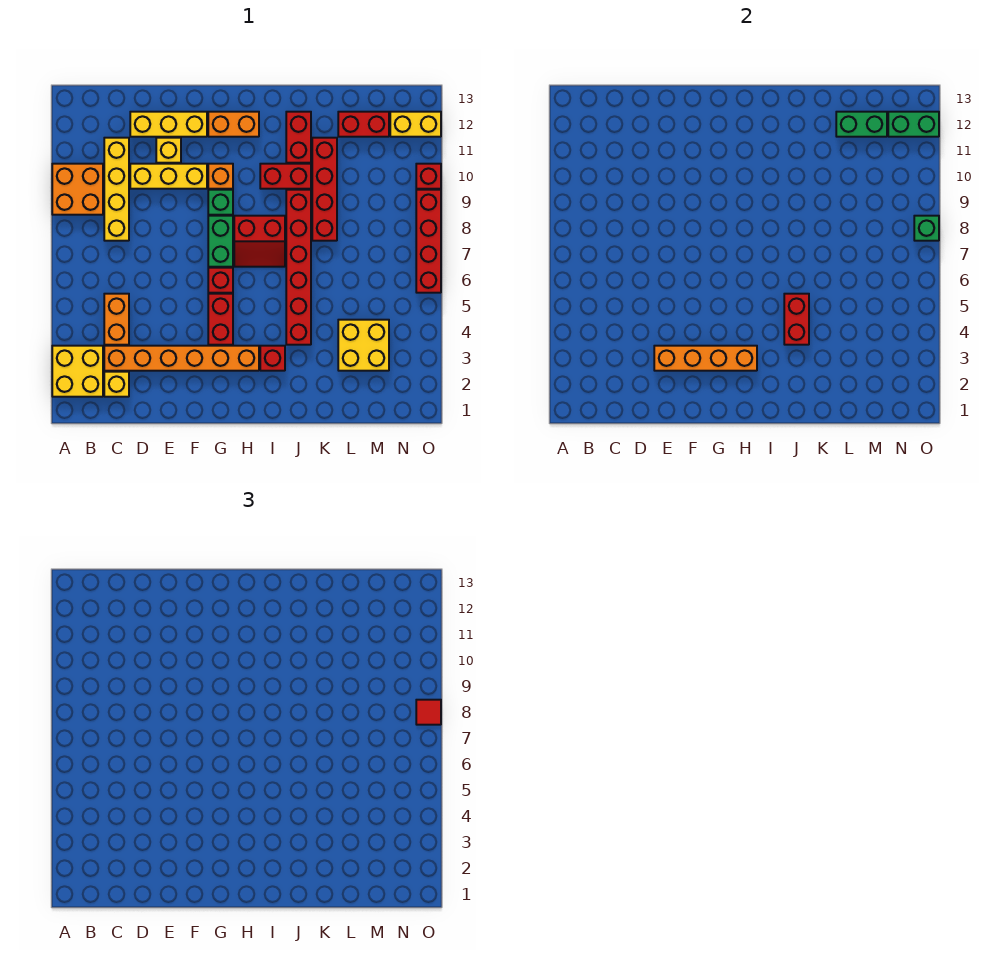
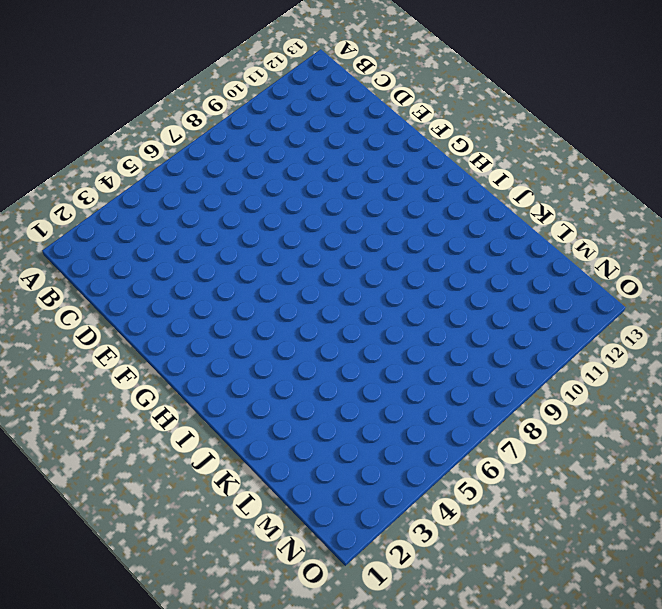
none -> yellow 2x2 brick [52,346,103,397]
none -> orange 2x2 brick [52,164,103,215]
none -> yellow 1x1 brick [104,372,129,397]
none -> orange 1x6 brick [104,346,259,371]

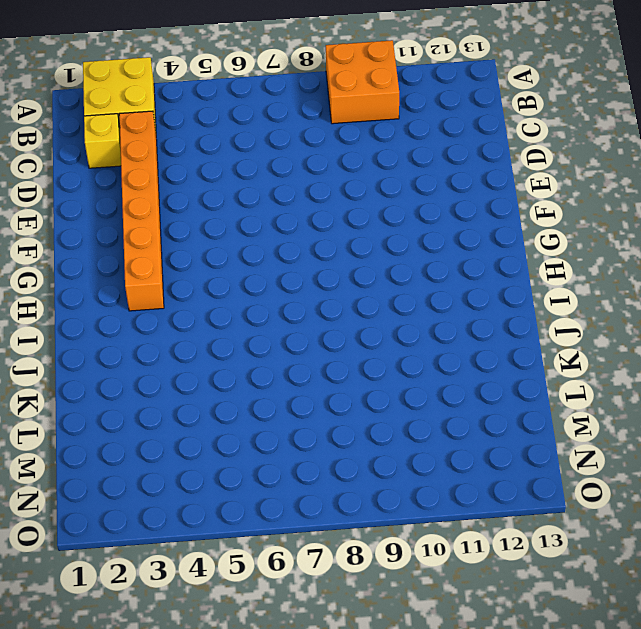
none -> orange 1x2 brick [104,294,129,345]
none -> yellow 1x4 brick [104,138,129,241]
none -> yellow 1x3 brick [130,164,207,189]
none -> yellow 1x3 brick [130,112,207,137]

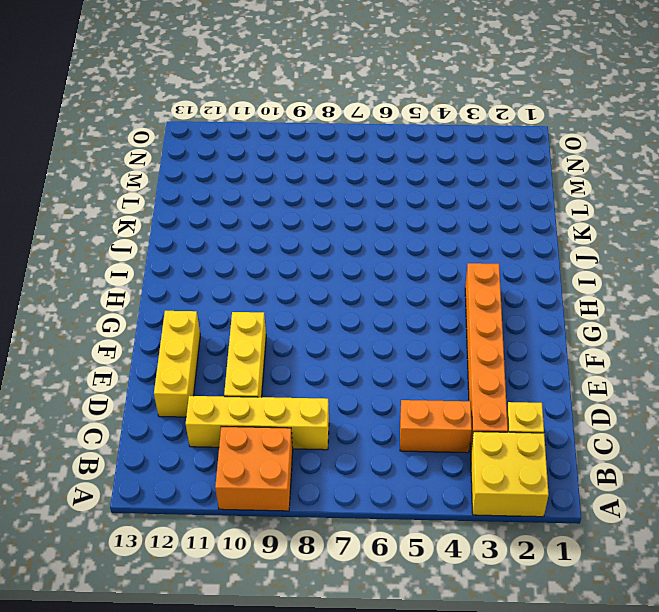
none -> yellow 1x1 brick [156,138,181,163]
none -> red 1x2 brick [208,294,233,345]
none -> red 1x1 brick [208,268,233,293]
none -> green 1x2 brick [208,216,233,267]

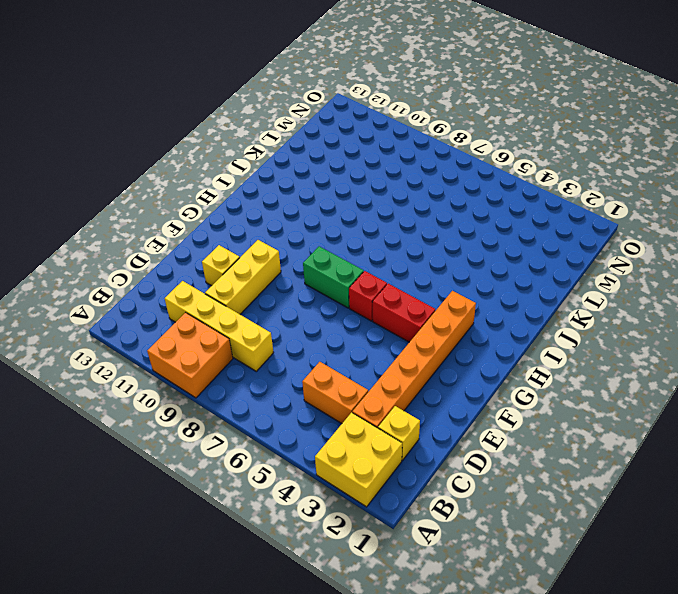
none -> yellow 1x3 brick [130,112,207,137]
none -> green 1x1 brick [208,190,233,215]
none -> orange 1x1 brick [208,164,233,189]
none -> orange 1x2 brick [208,112,259,137]

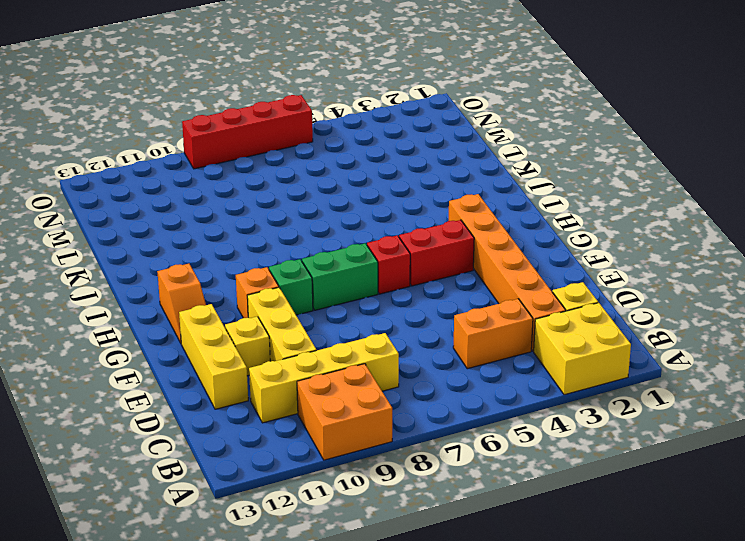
orange 1x2 slope [157,264,206,343] -> orange 1x2 brick [208,112,259,137]
none -> red 2x2 slope [234,216,285,267]
none -> red 1x1 brick [260,346,285,371]
none -> red 1x2 brick [260,164,311,189]
none -> red 1x6 brick [286,190,311,345]

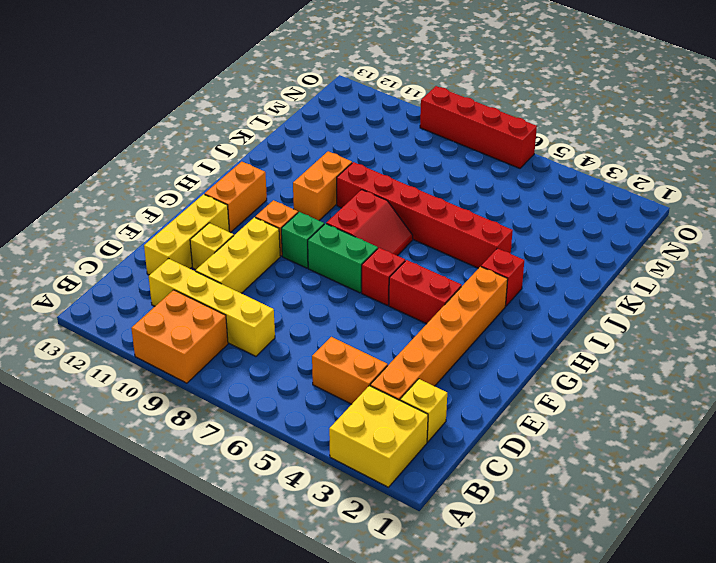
orange 1x2 brick [293,151,352,220] -> red 1x2 brick [260,164,311,189]
none -> red 1x2 brick [286,112,311,163]
none -> red 1x4 brick [312,138,337,241]
none -> yellow 2x2 brick [338,320,389,371]
none -> red 1x2 brick [338,112,389,137]

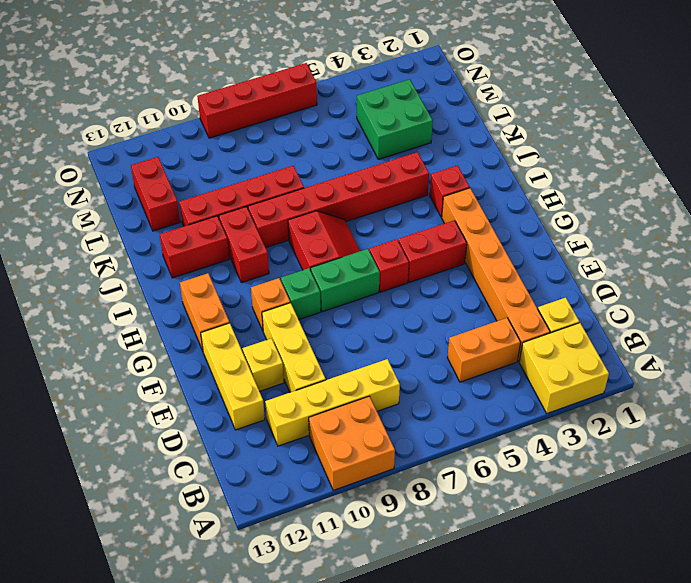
green 2x2 brick [357,79,433,159] -> yellow 2x2 brick [338,320,389,371]
none -> yellow 1x2 brick [390,112,441,137]
none -> red 1x1 brick [416,164,441,189]
none -> orange 1x4 brick [654,346,757,371]
none -> red 1x2 brick [784,294,809,345]

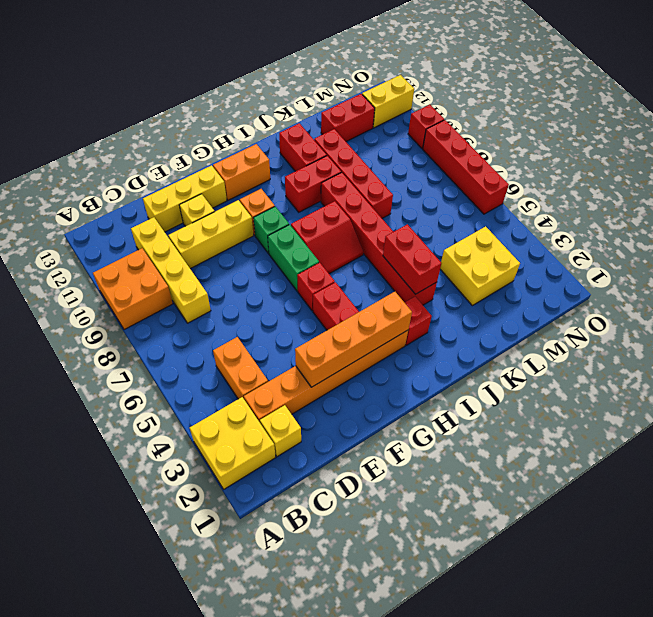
none -> green 1x2 brick [836,112,887,137]
none -> green 1x2 brick [888,112,939,137]
none -> green 1x1 brick [914,216,939,241]
none -> red 1x1 tile [416,700,441,725]

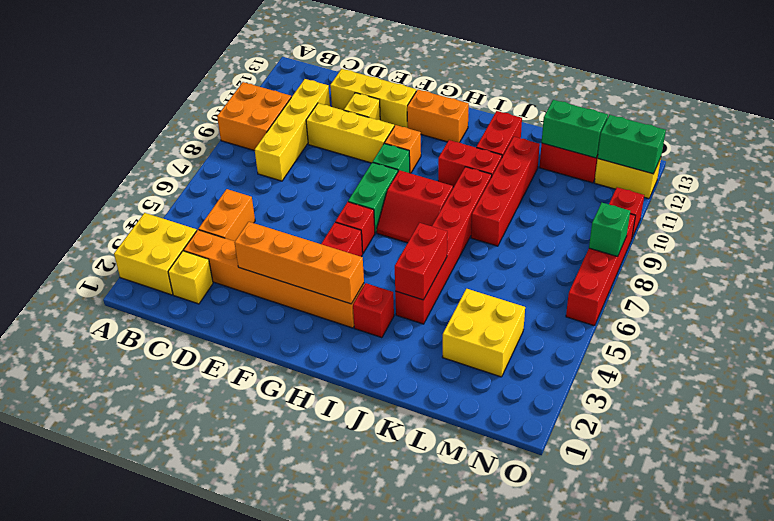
none -> red 1x1 tile [416,700,441,725]

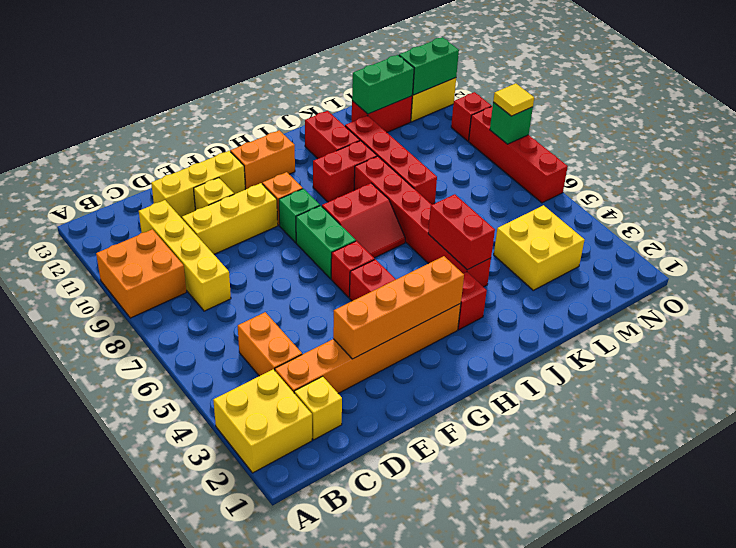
yellow 1x1 tile [493,83,534,116] -> red 1x1 tile [416,700,441,725]

